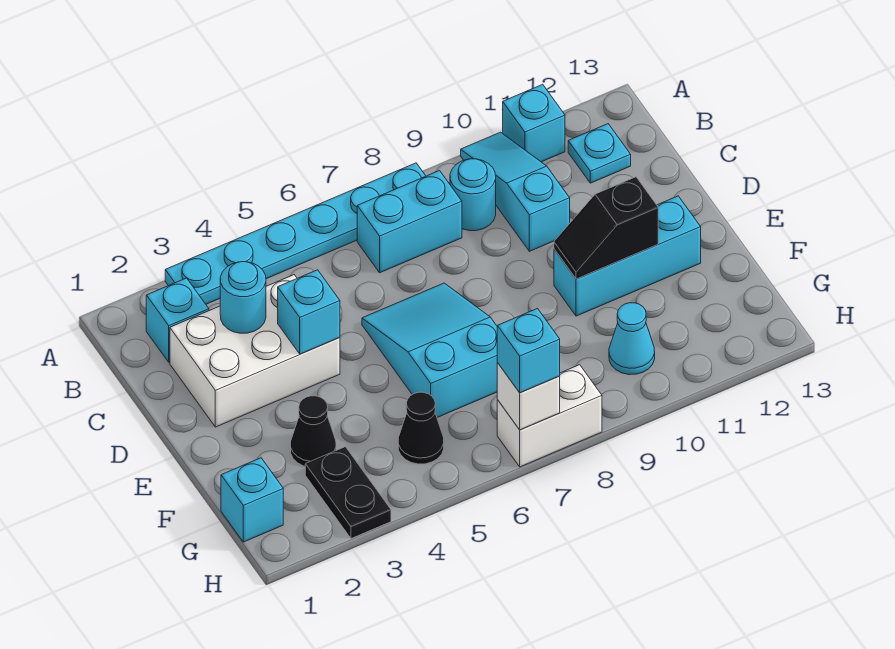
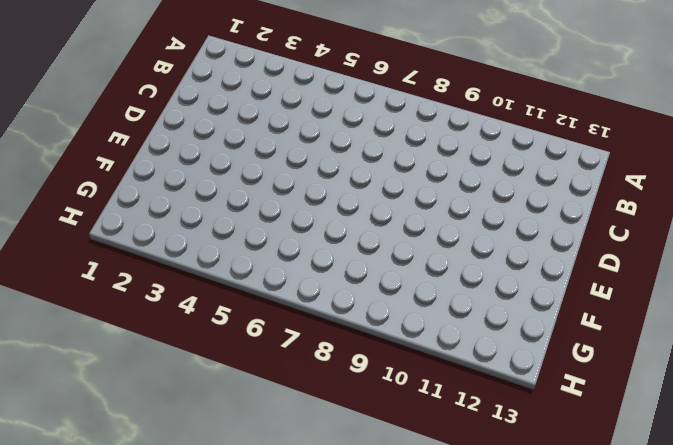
none -> cyan 1x6 plate [165,163,425,304]
none -> cyan 1x3 slope [461,132,570,251]
none -> cyan 1x1 brick [503,84,565,162]

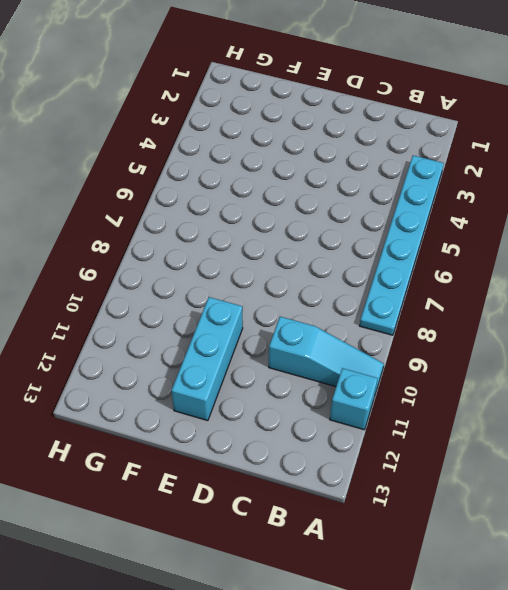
none -> cyan 1x1 brick [146,278,209,362]
none -> cyan 1x2 brick [357,171,462,273]
none -> cyan 1x1 round brick [450,159,496,231]

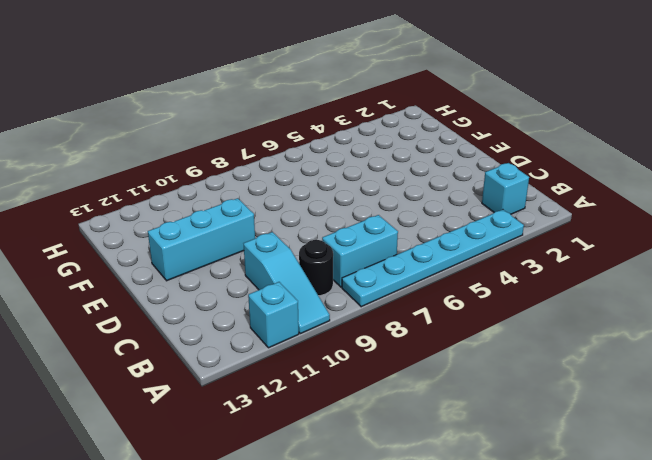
black 1x1 round brick [299,240,333,296] -> cyan 1x1 round brick [450,159,496,231]
none -> cyan 1x1 plate [568,124,631,183]
none -> white 2x3 brick [170,275,340,427]
none -> cyan 2x3 slope [362,283,497,417]

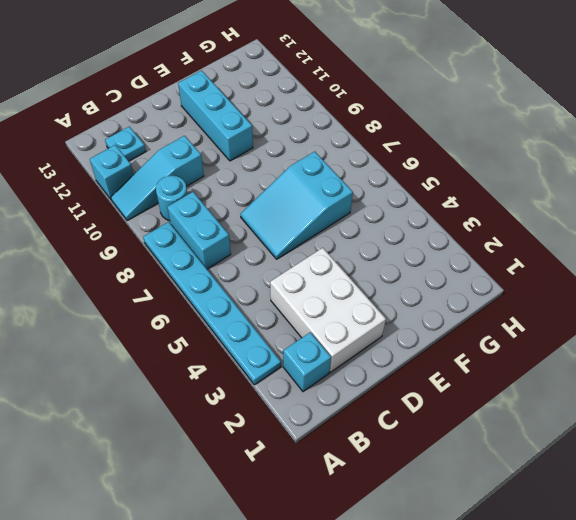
none -> black 1x1 cone [290,396,336,466]
none -> cyan 1x1 brick [221,458,283,542]
none -> black 1x2 plate [305,447,391,539]

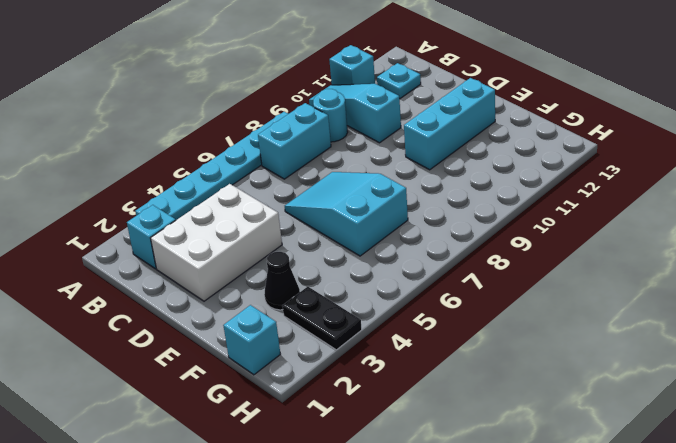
none -> black 1x1 cone [398,392,444,464]
none -> cyan 1x1 cone [609,303,655,375]
none -> white 1x2 brick [497,365,602,467]

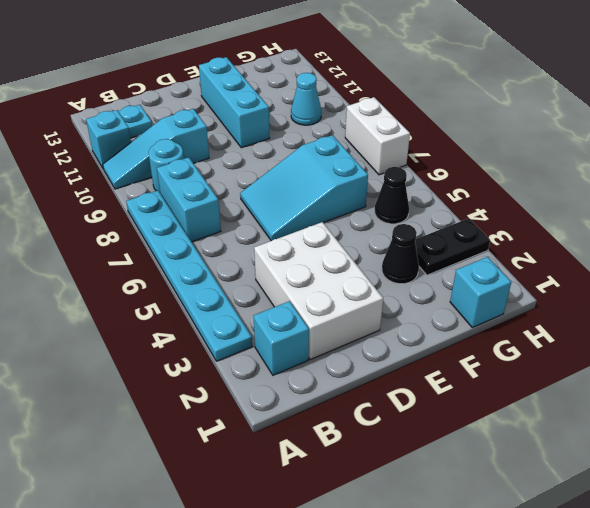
none -> cyan 1x1 round brick [220,262,266,333]
none -> cyan 1x1 brick [278,270,340,354]
none -> black 1x2 slope [554,177,658,279]

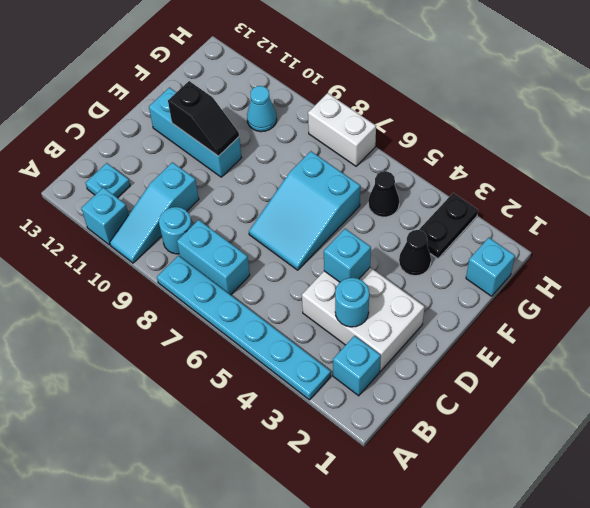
none -> white 1x1 brick [497,363,560,430]
none -> cyan 1x1 brick [497,309,560,393]

